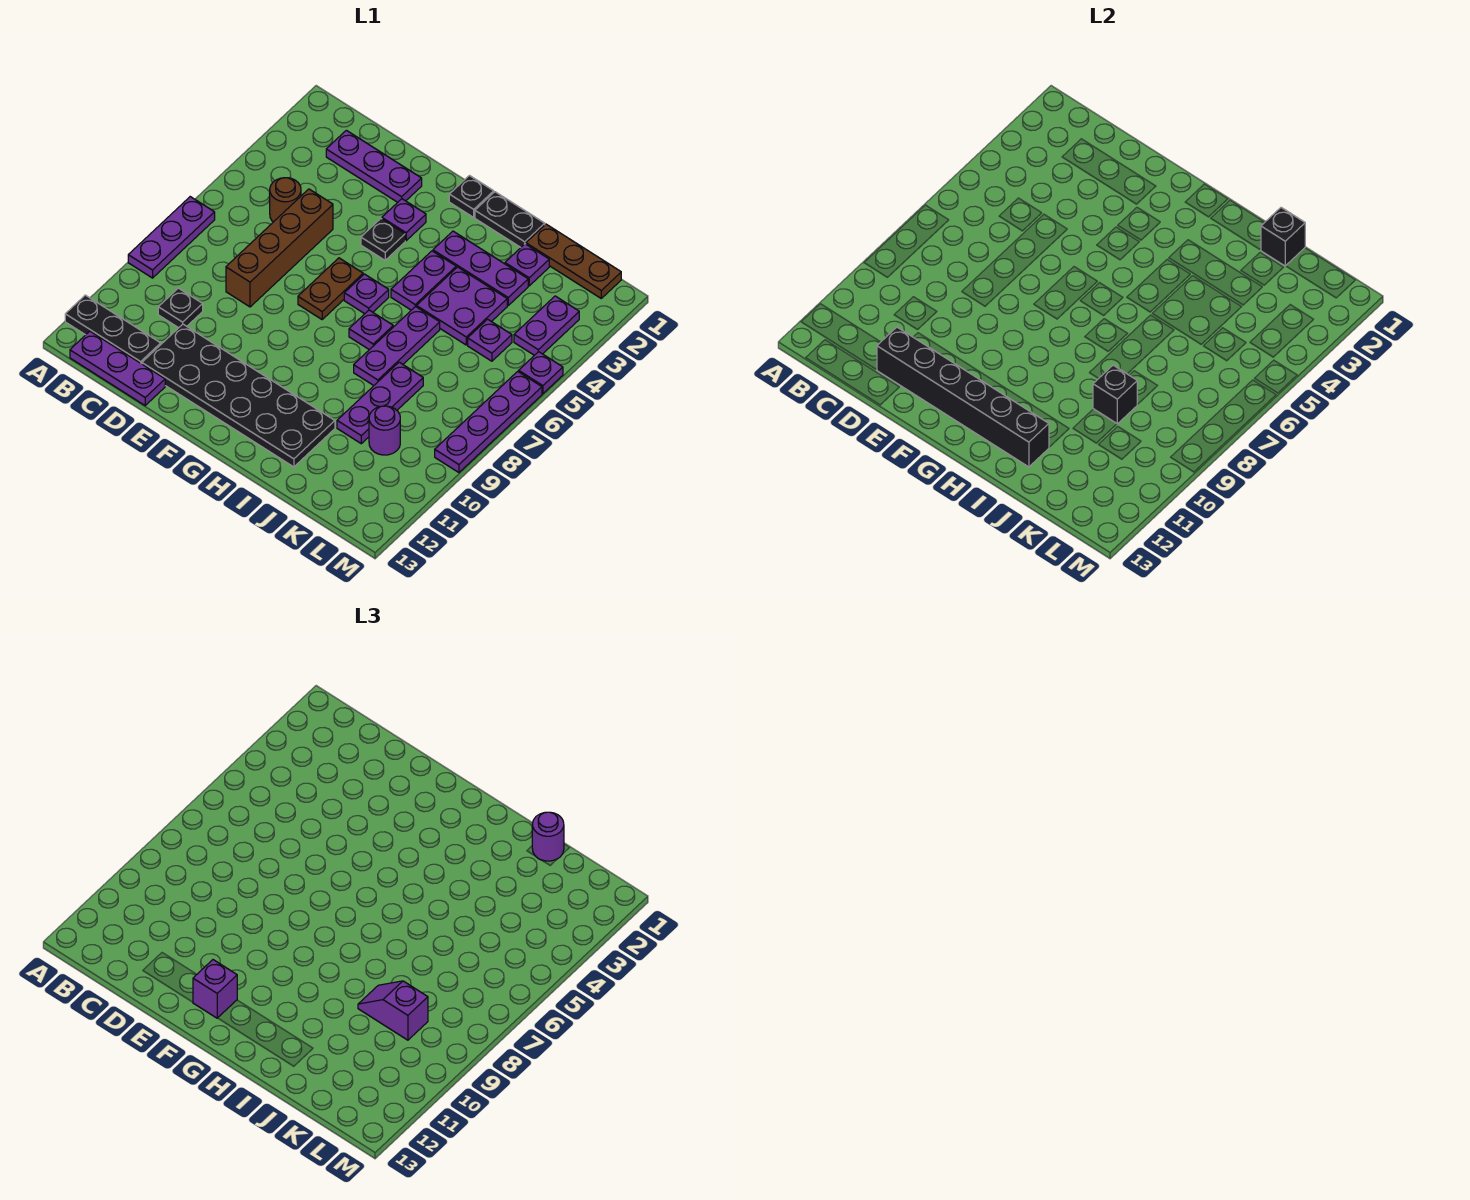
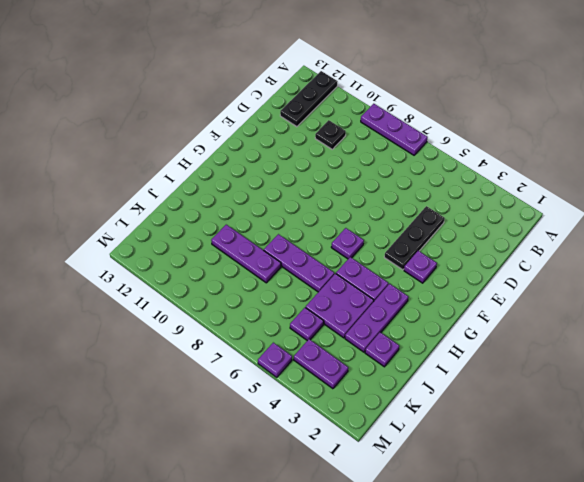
black 1x3 plate [384,206,445,270] -> black 1x1 plate [361,219,405,260]
none -> purple 1x3 plate [70,331,165,405]
none -> purple 1x3 plate [326,130,422,202]
none -> brown 1x1 round brick [270,178,301,222]
none -> brown 1x4 brick [226,189,333,307]

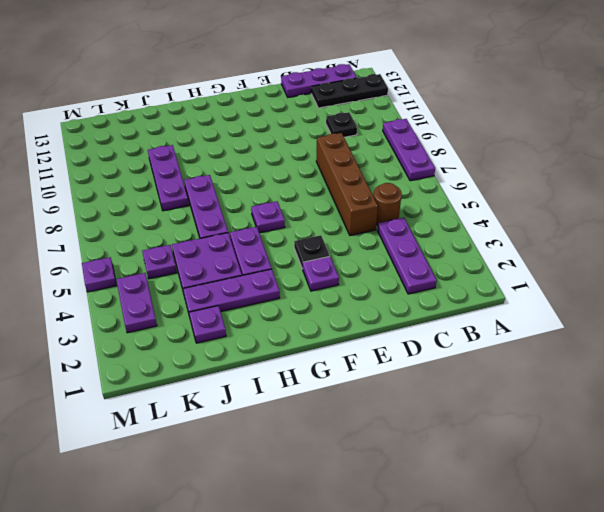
purple 1x3 plate [378,218,437,294] -> purple 1x3 plate turned to [326,130,422,202]
none -> black 2x6 plate [142,324,335,467]
none -> brown 1x2 plate [298,258,363,319]
none -> black 1x1 plate [449,176,494,217]
none -> black 1x2 plate [475,192,545,247]

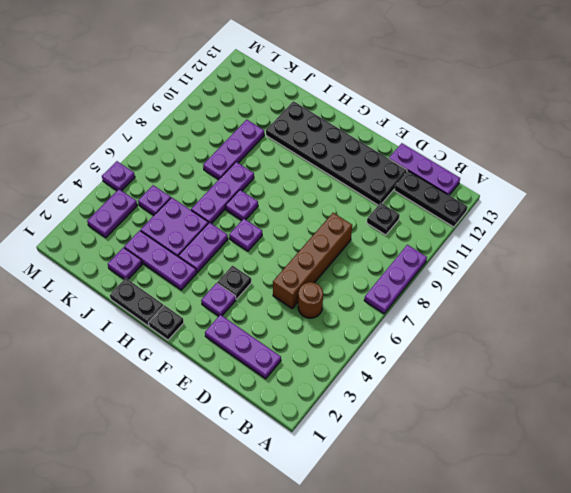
none -> brown 1x2 plate [298,258,363,319]
none -> brown 1x3 plate [526,224,621,298]
none -> purple 1x1 round brick [369,406,400,455]
none -> purple 1x4 plate [435,371,542,473]

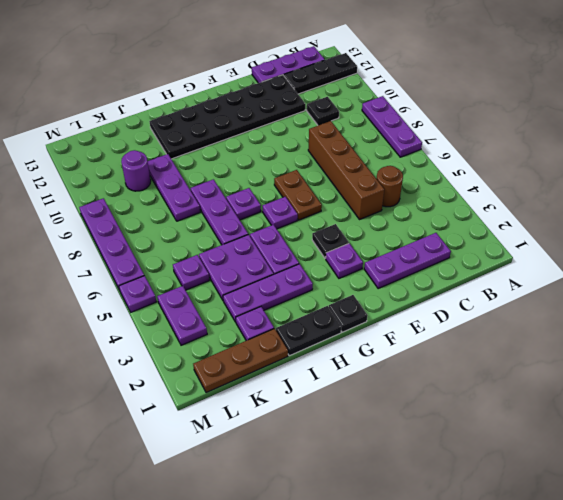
none -> black 1x6 brick [877,327,1049,467]
none -> black 1x1 brick [1261,208,1305,266]
none -> black 1x1 brick [1093,365,1137,424]
none -> purple 1x1 brick [193,960,237,1018]

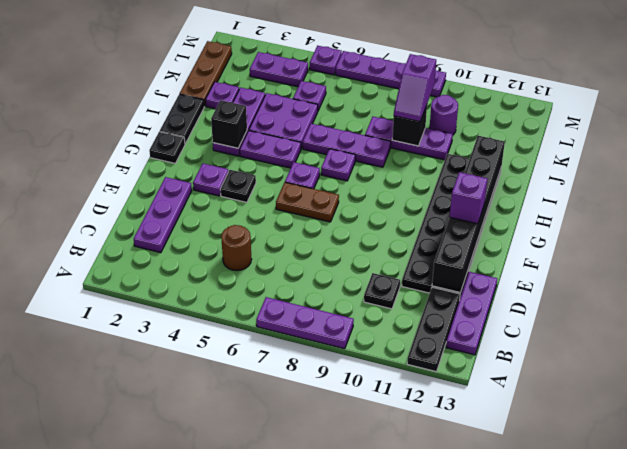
black 1x1 brick [211,100,247,148] -> black 1x1 brick moved to [1261,208,1305,266]
none -> brown 1x4 brick [226,189,333,307]
none -> purple 1x1 round brick [532,812,564,861]

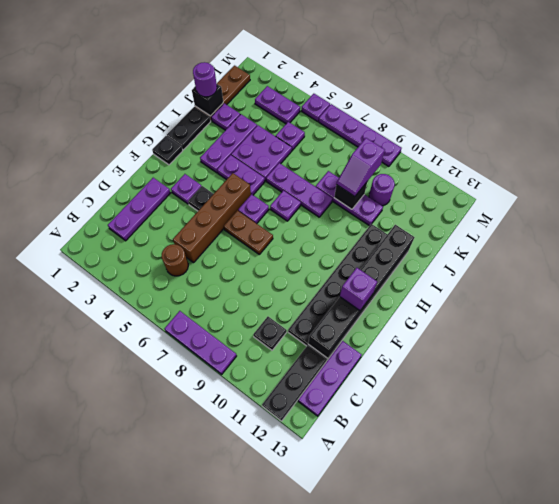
brown 1x4 brick [173,173,251,263] -> brown 1x4 brick turned to [226,189,333,307]

